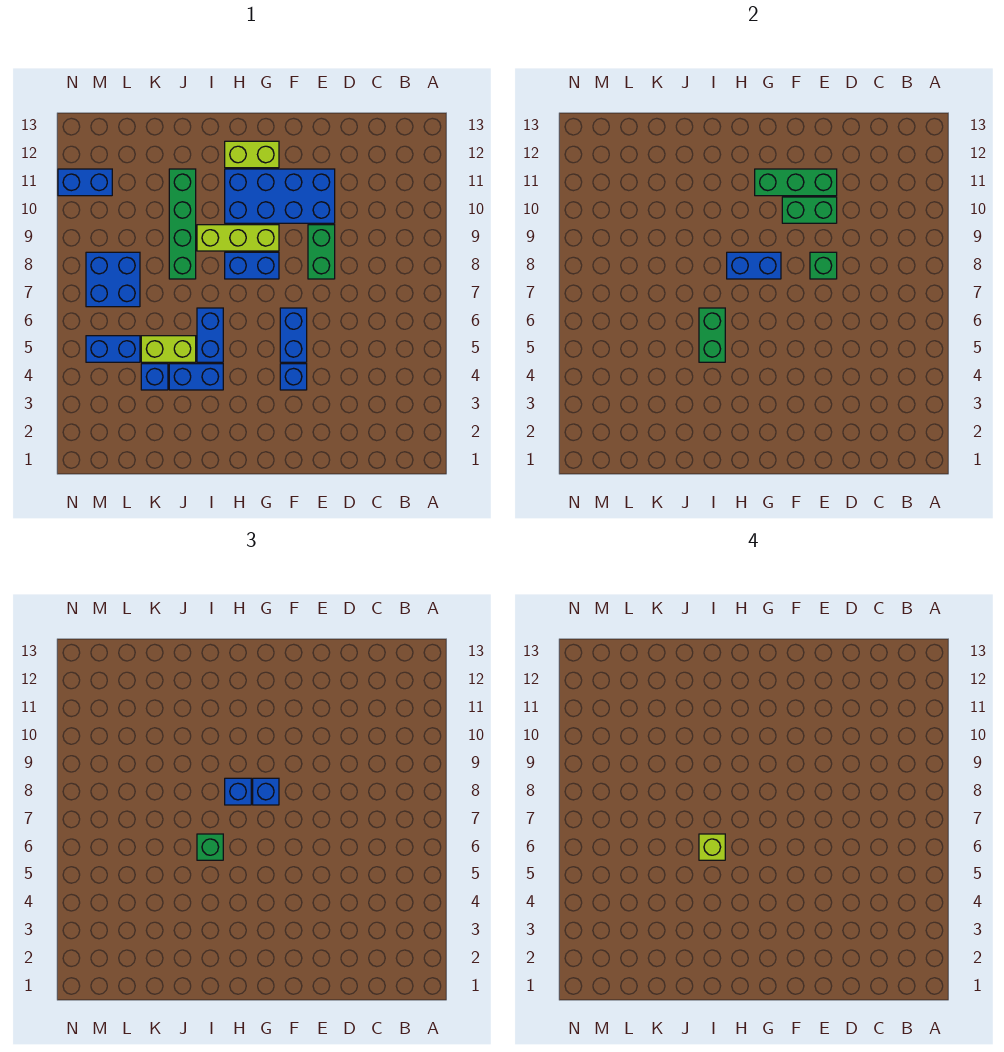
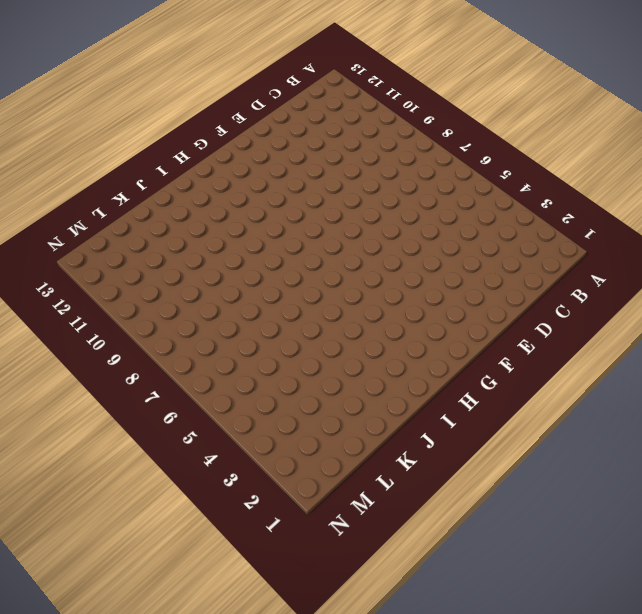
none -> green 1x2 brick [308,225,335,279]
none -> blue 2x4 brick [225,169,335,223]
none -> blue 1x1 brick [280,364,307,390]

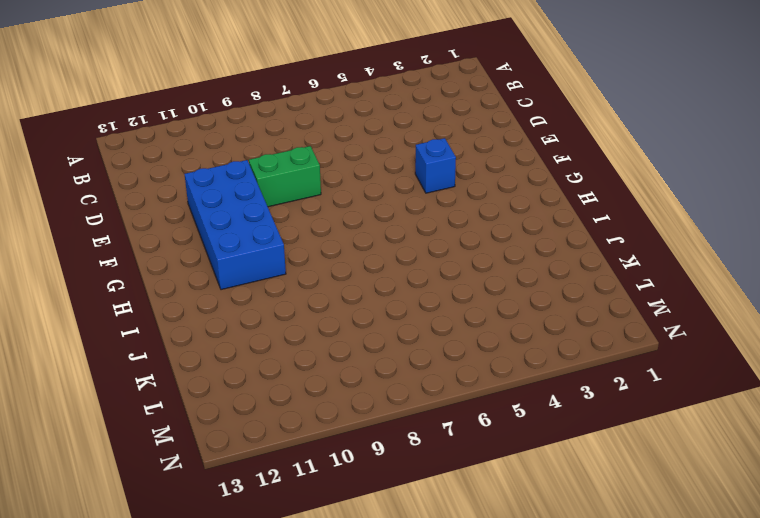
none -> blue 1x2 brick [280,308,307,362]
none -> blue 1x2 brick [225,252,279,279]
none -> lime 1x3 brick [197,225,279,251]

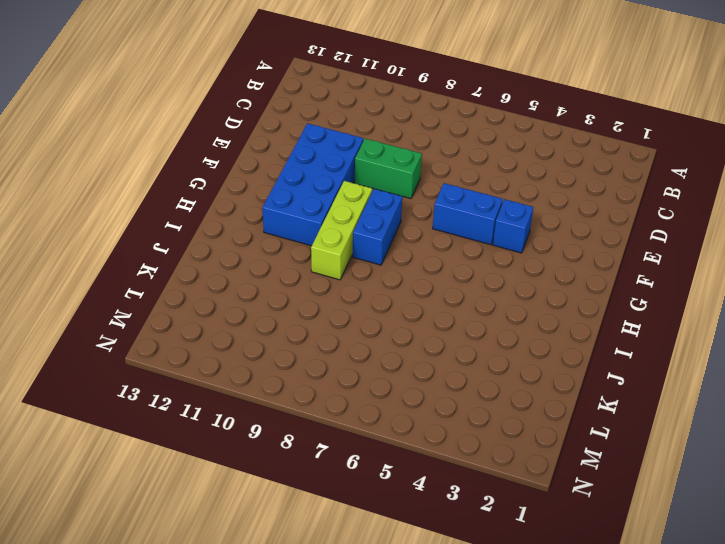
none -> lime 1x2 brick [225,141,279,168]
none -> blue 1x2 brick [169,364,223,390]
none -> blue 1x2 brick [197,308,223,362]

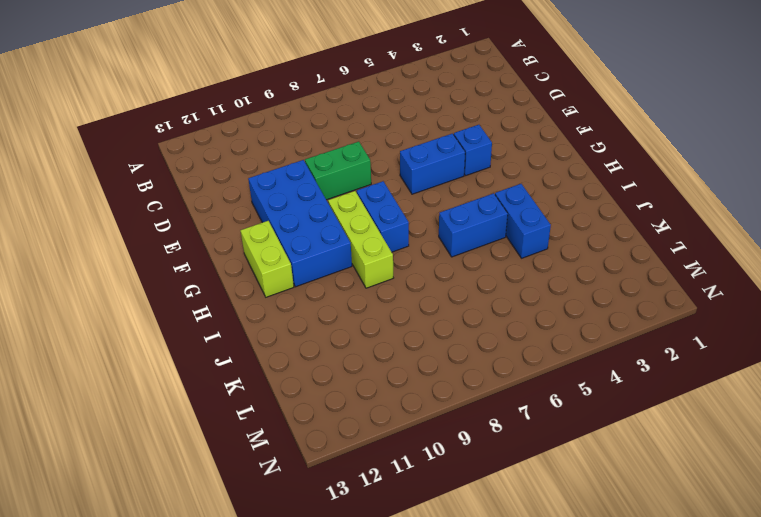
none -> lime 1x2 brick [141,336,196,362]
none -> green 1x4 brick [169,169,196,279]
none -> blue 1x1 brick [141,364,168,390]

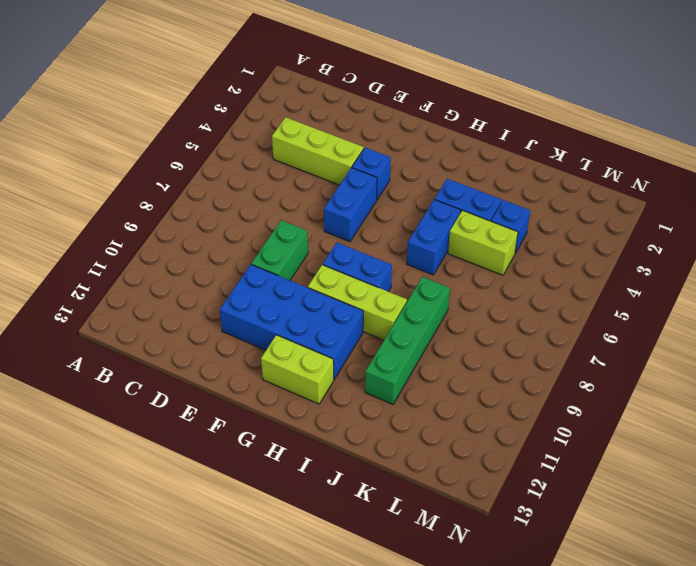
lime 1x3 brick [272,117,364,185] -> none
none -> blue 1x2 brick [86,336,140,362]
none -> blue 2x2 brick [86,252,140,307]
none -> blue 1x2 brick [58,169,112,196]

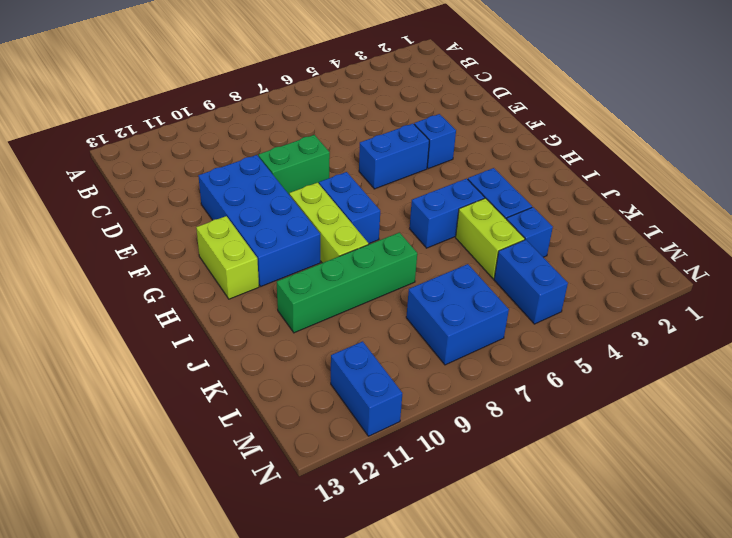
none -> green 1x1 brick [810,252,837,279]
none -> green 1x2 brick [782,197,837,223]
none -> green 1x3 brick [755,169,837,196]

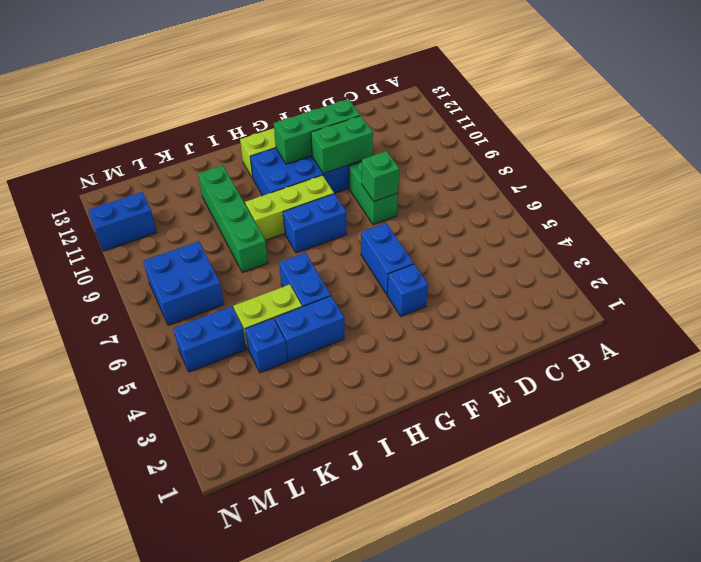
none -> blue 1x2 brick [727,252,781,279]
none -> green 1x2 brick [699,308,725,362]
none -> blue 1x1 brick [253,778,279,805]

